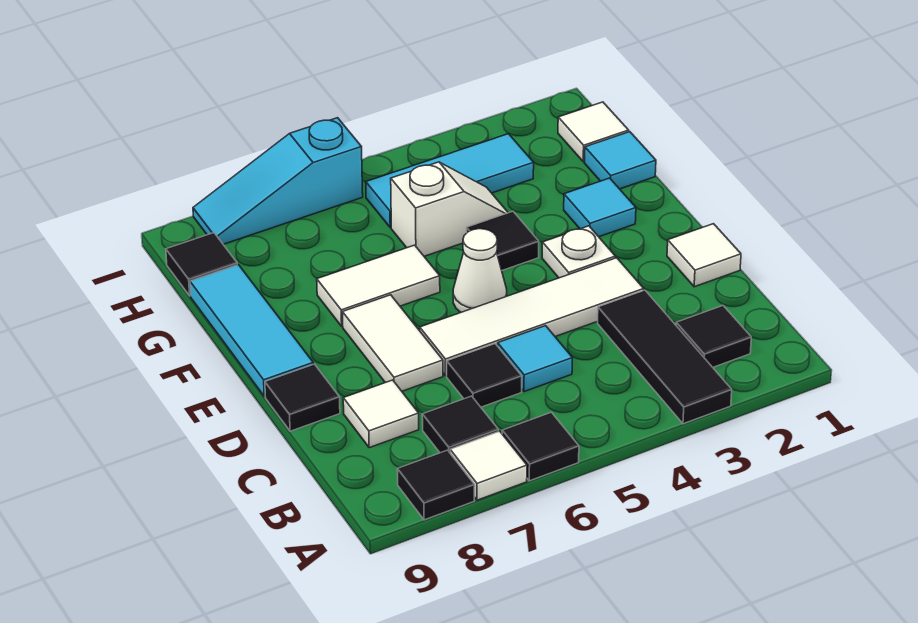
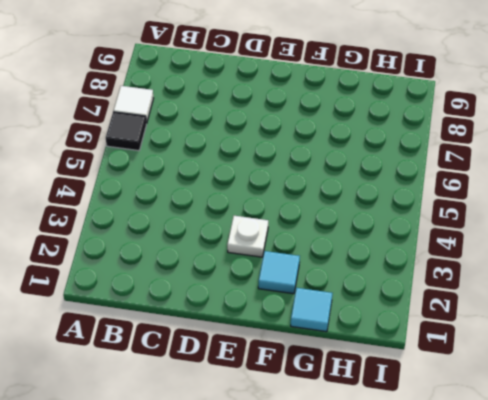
none -> black 1x3 tile [598,290,732,424]
none -> black 1x1 tile [397,450,475,520]
none -> black 1x1 tile [676,306,751,367]

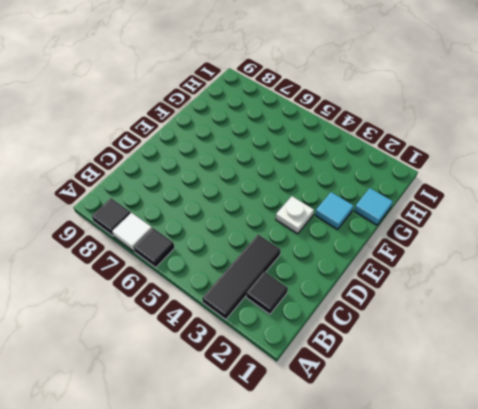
none -> black 1x1 tile [422,396,498,453]
none -> cyan 1x1 tile [498,326,572,392]
none -> black 1x1 tile [447,344,522,407]

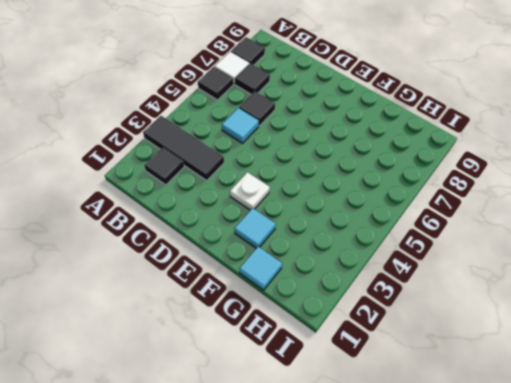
none -> white 1x1 tile [343,380,419,448]
none -> white 1x1 tile [667,224,741,287]
none -> white 1x4 tile [420,258,644,376]

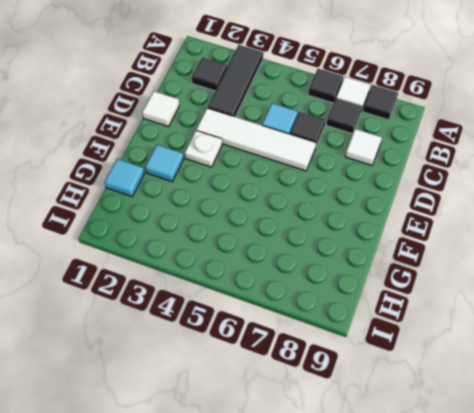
none -> white 1x2 tile [342,295,443,391]
none -> black 1x1 tile [265,364,340,431]
none -> white 1x1 cone [453,229,507,312]

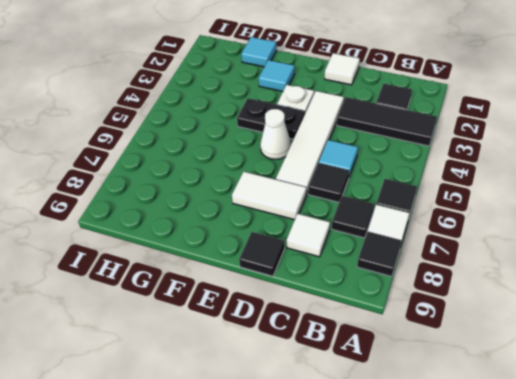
black 1x2 plate [237,98,305,139] -> black 1x1 tile [467,211,539,270]
none -> cyan 1x3 tile [190,265,313,396]
none -> white 1x2 tile [317,245,440,326]
none -> white 1x2 slope [391,162,508,256]

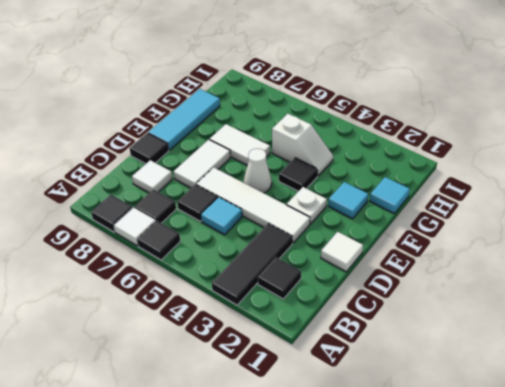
none -> white 1x1 tile [558,102,629,162]
none -> cyan 1x3 tile [366,134,534,228]
none -> black 1x1 tile [166,233,237,296]

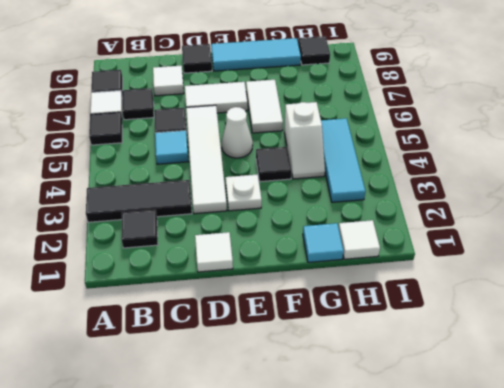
none -> cyan 1x1 tile [564,178,636,237]
none -> cyan 1x3 slope [193,118,363,244]

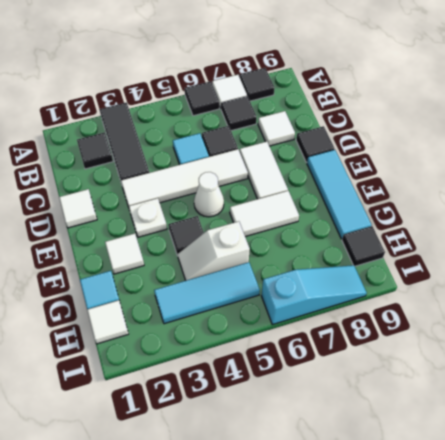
white 1x1 tile [105,233,144,274] -> cyan 1x1 tile [564,178,636,237]

